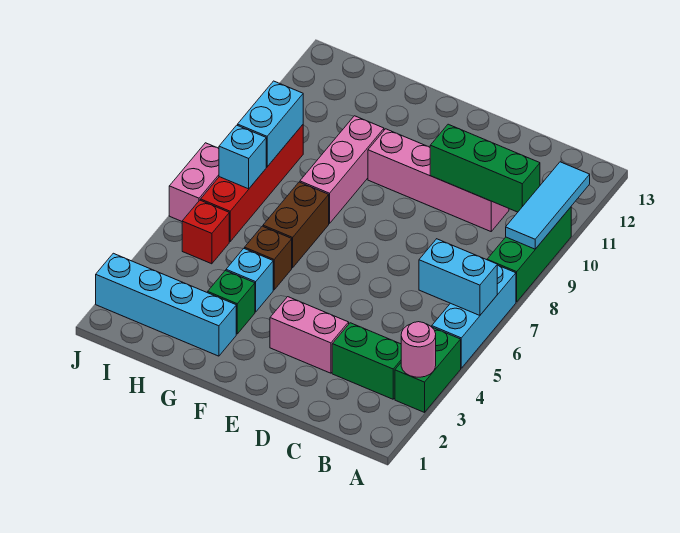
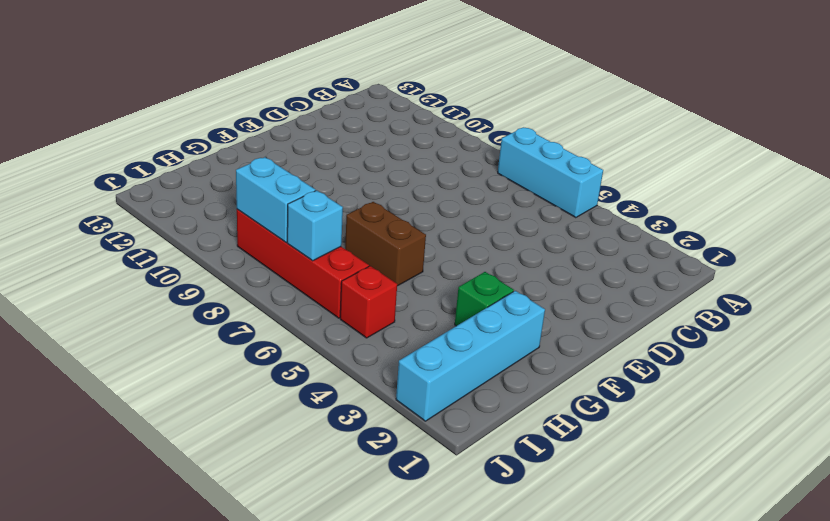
none -> green 1x2 brick [395,327,461,412]
none -> green 1x3 brick [487,207,571,302]
none -> green 1x2 brick [332,323,401,399]

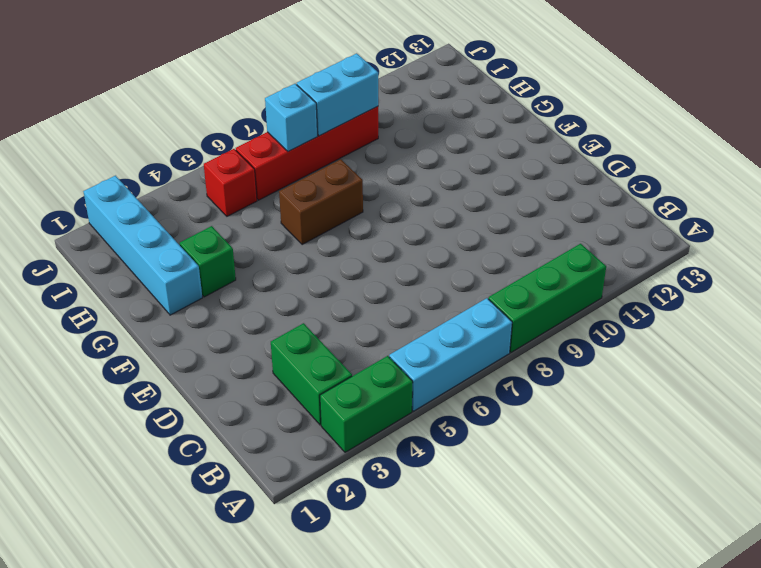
none -> pink 1x4 brick [368,129,509,231]
none -> pink 1x2 brick [270,297,349,373]
none -> cyan 1x1 brick [226,248,273,312]

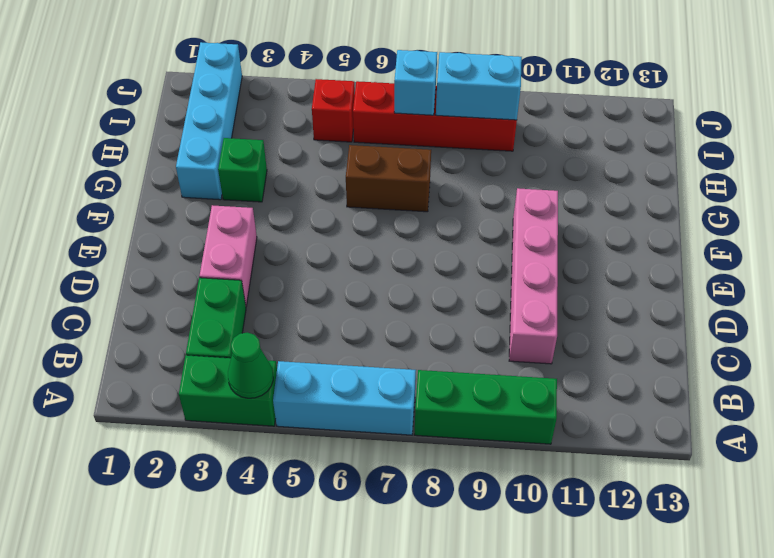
green 1x1 cone [228,332,273,398] -> none
none -> cyan 1x1 brick [226,248,273,312]
none -> brown 1x1 brick [245,226,292,290]
none -> pink 1x3 brick [300,116,384,224]

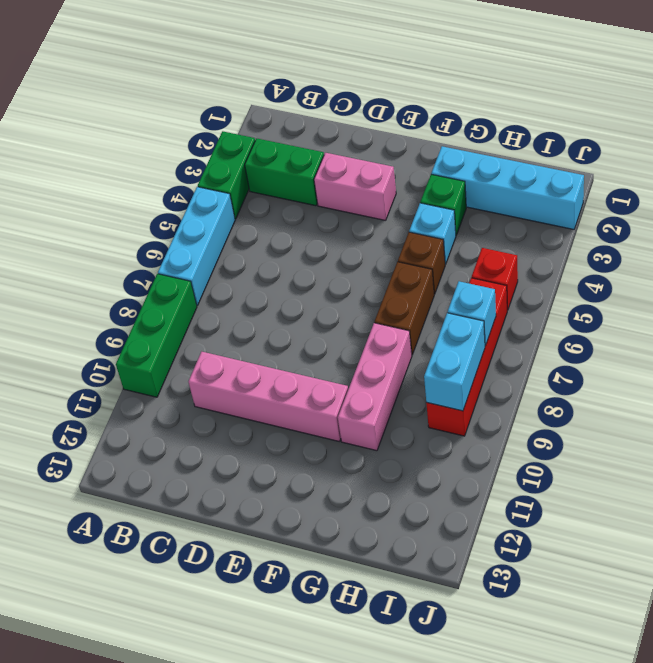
none -> pink 1x2 brick [169,143,219,221]
none -> pink 1x1 round brick [401,322,436,377]
none -> cyan 1x2 brick [419,239,497,315]

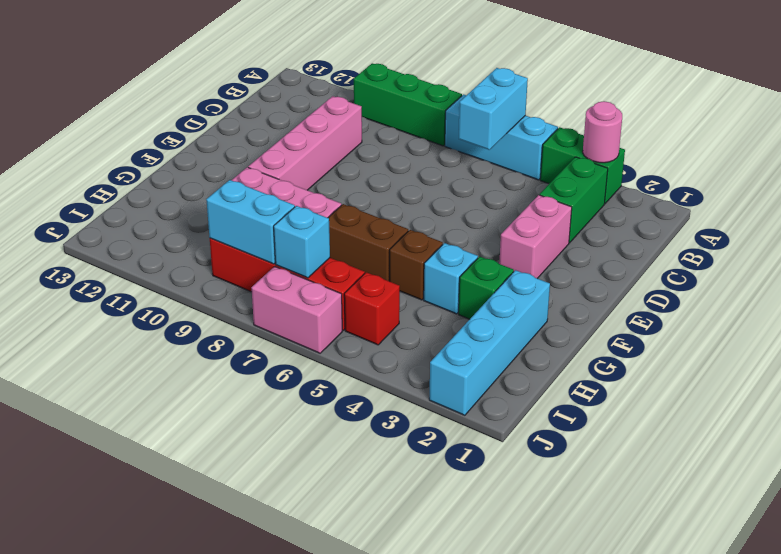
none -> cyan 1x3 tile [506,162,590,249]
none -> green 1x3 brick [430,124,540,212]

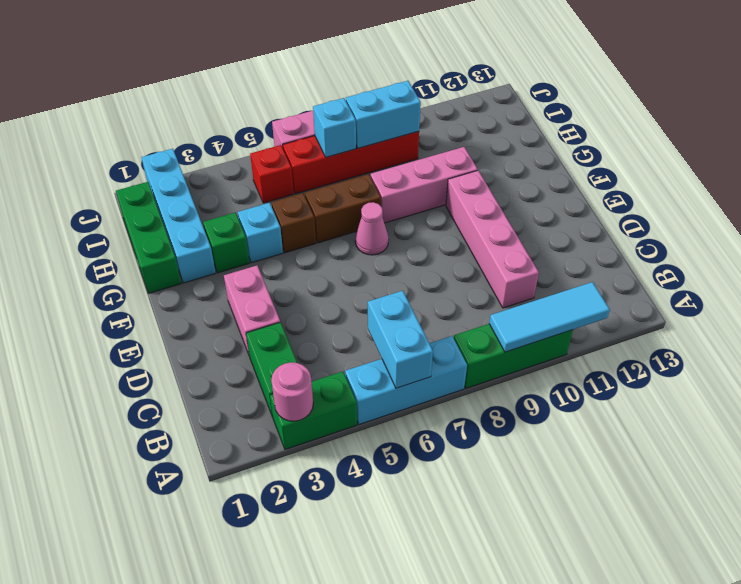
pink 1x1 cone [355,202,389,255] -> none
green 1x3 brick [116,182,181,293] -> green 1x3 brick moved to [430,124,540,212]

